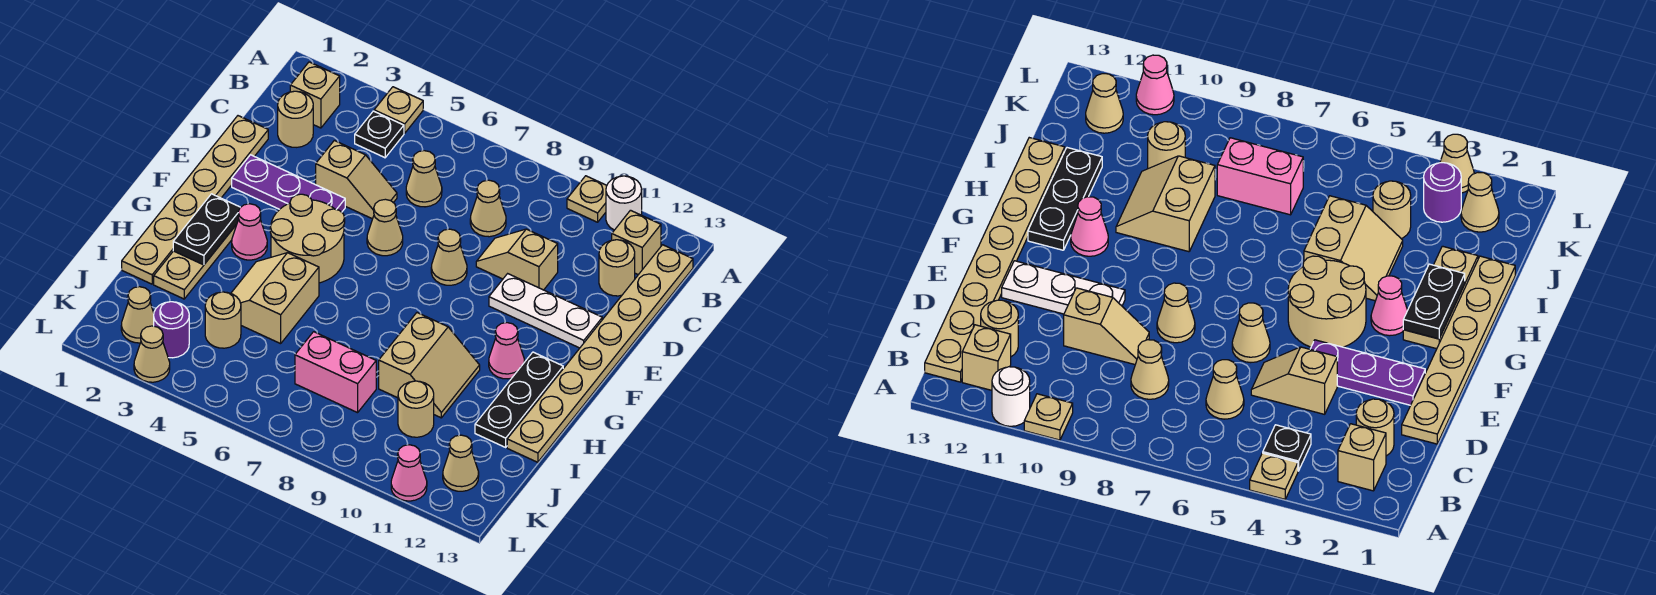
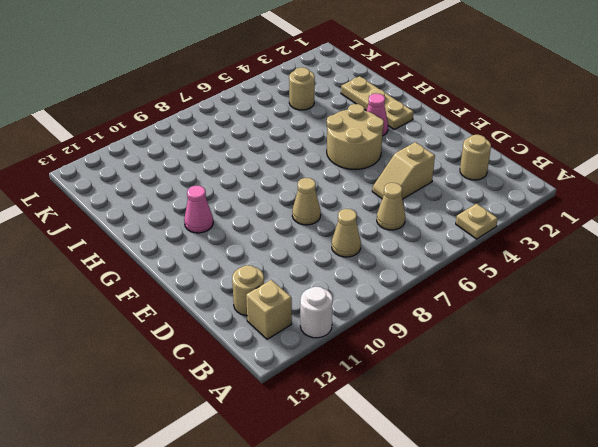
none -> tan 1x1 plate [567,176,607,222]
none -> tan 1x1 brick [290,62,340,128]
none -> black 1x1 plate [355,111,404,158]
none -> tan 1x8 plate [507,245,693,462]

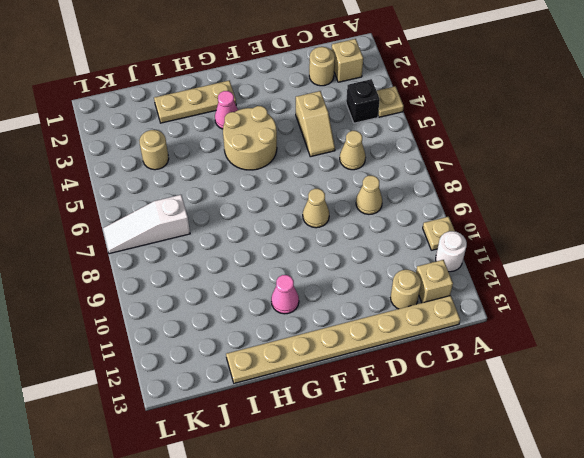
black 1x1 brick [346,79,380,123] -> black 1x1 plate [355,111,404,158]
white 1x3 slope [103,195,190,254] -> pink 1x2 brick [295,332,376,413]
none -> tan 1x6 plate [122,116,268,284]
none -> tan 1x2 slope [476,229,558,290]
none -> purple 1x3 plate [232,155,345,212]
none -> tan 1x1 cone [367,199,403,256]

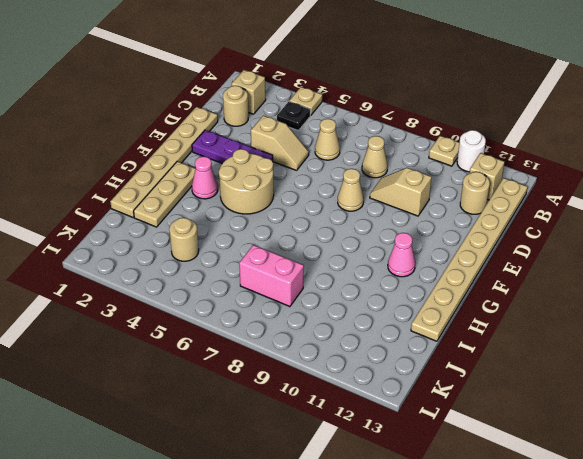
none -> tan 1x1 cone [367,199,403,256]
none -> white 1x3 plate [489,274,602,348]
none -> black 1x3 plate [475,352,563,447]
none -> tan 2x2 slope [231,253,319,344]

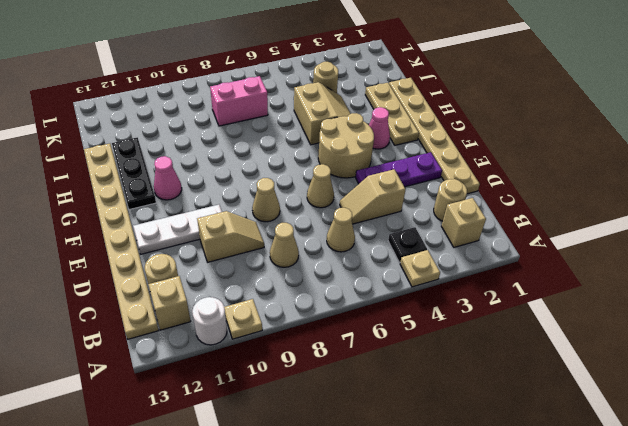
none -> tan 2x2 slope [379,313,480,418]
none -> tan 1x1 round brick [398,381,434,437]
none -> tan 1x1 cone [121,287,154,343]
none -> purple 1x1 round brick [154,302,189,358]

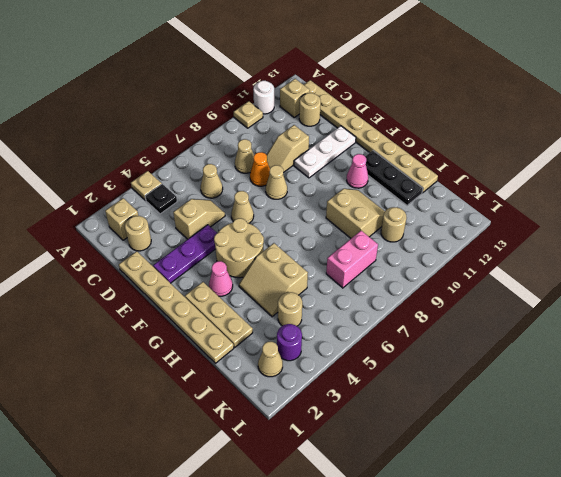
orange 1x1 cone [250,152,270,186] -> none
none -> tan 1x1 cone [443,435,479,491]
none -> tan 1x1 cone [134,326,170,382]
none -> pink 1x1 cone [391,445,427,501]
none -> black 1x2 plate [173,194,240,265]

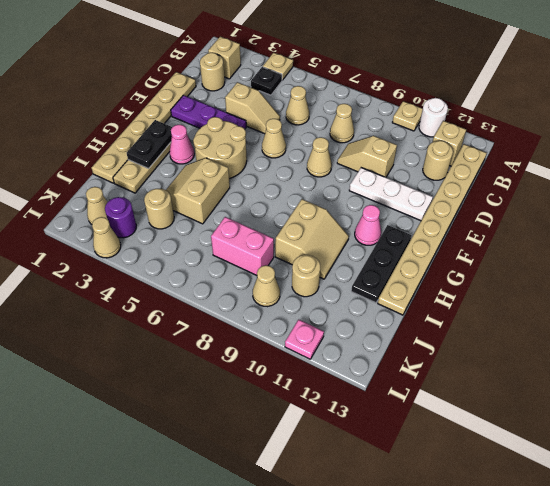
tan 1x1 cone [253,265,280,307] -> tan 1x1 cone moved to [443,435,479,491]
pink 1x1 plate [285,320,324,359] -> pink 1x1 cone [391,445,427,501]

